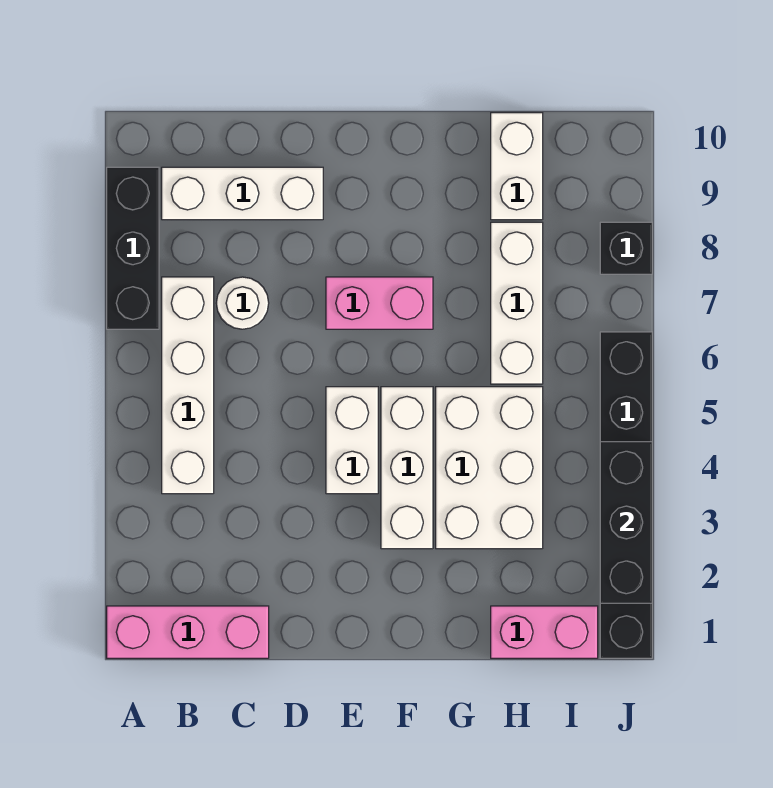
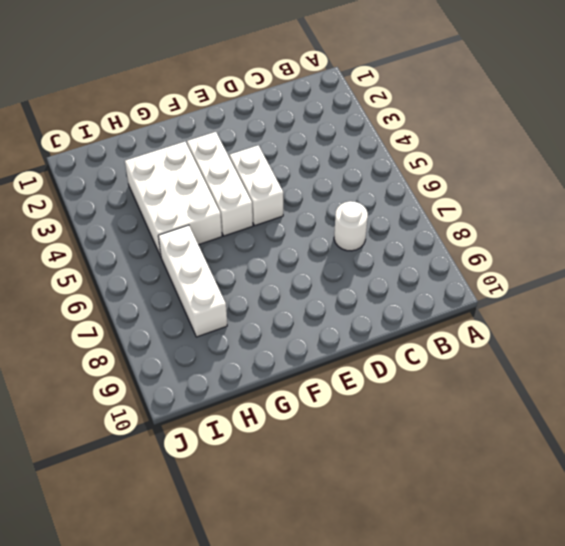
none -> pink 1x3 brick [107,606,269,658]
none -> black 1x3 brick [107,167,159,329]
none -> white 1x4 brick [162,277,214,494]

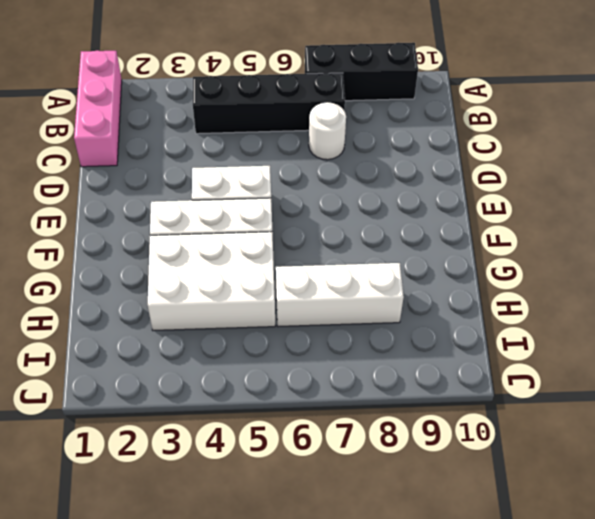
black 1x4 brick [193,73,345,134] -> white 1x4 brick [162,277,214,494]
none -> white 1x3 brick [162,167,323,220]
none -> pink 1x2 brick [326,277,433,329]
none -> pink 1x2 brick [491,606,598,658]

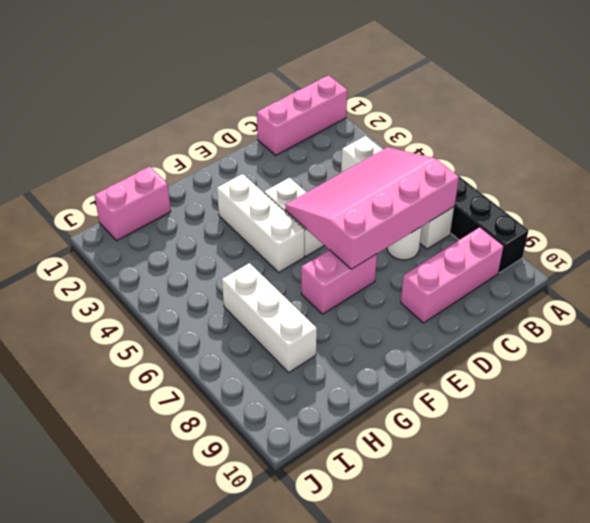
pink 3x4 slope [285,147,459,269] -> none
pink 1x3 brick [401,227,504,323] -> white 1x3 brick [162,167,323,220]
none -> white 2x3 brick [436,387,543,549]
none -> white 1x2 brick [491,113,543,220]
none -> black 1x6 brick [600,332,652,658]

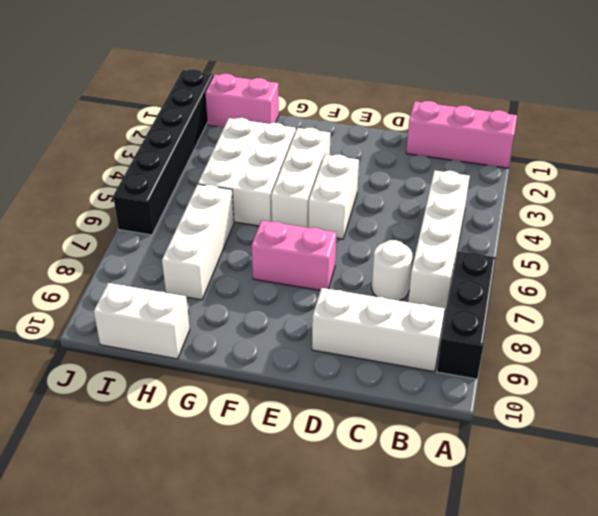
white 1x2 brick [94,283,190,359] -> white 1x2 brick turned to [491,113,543,220]
none -> black 1x1 brick [600,222,652,274]
none -> black 1x3 brick [600,442,652,603]

